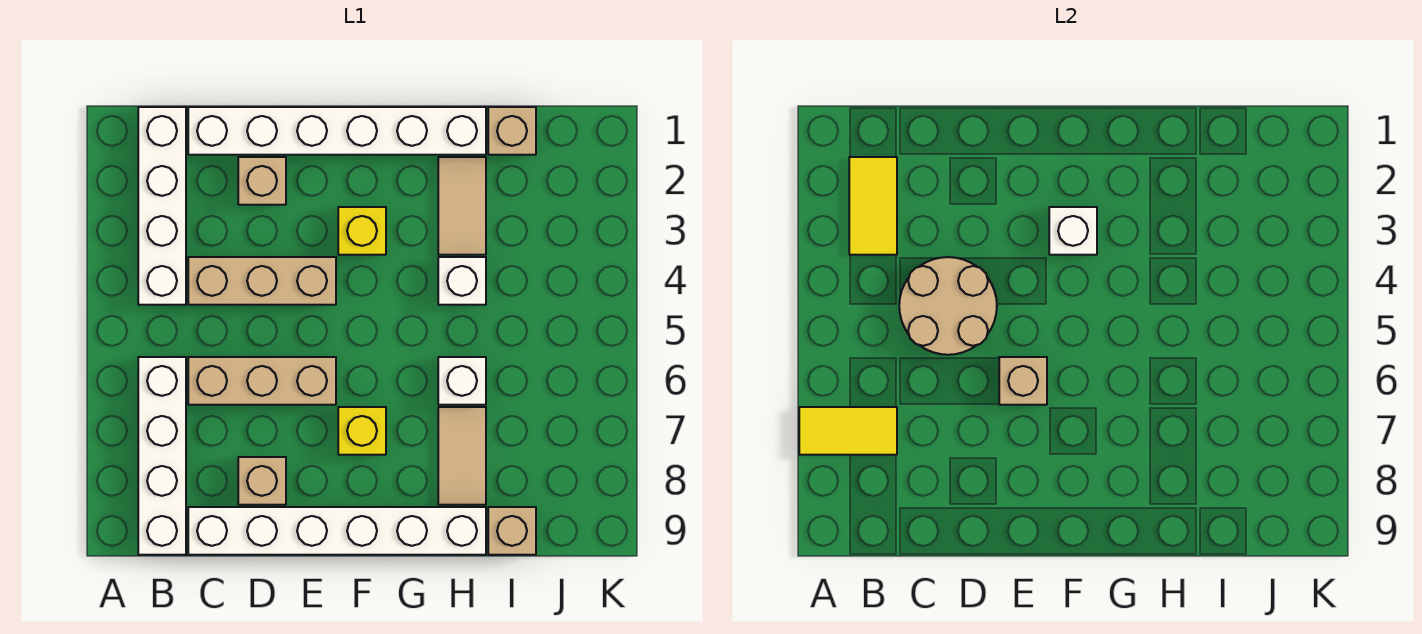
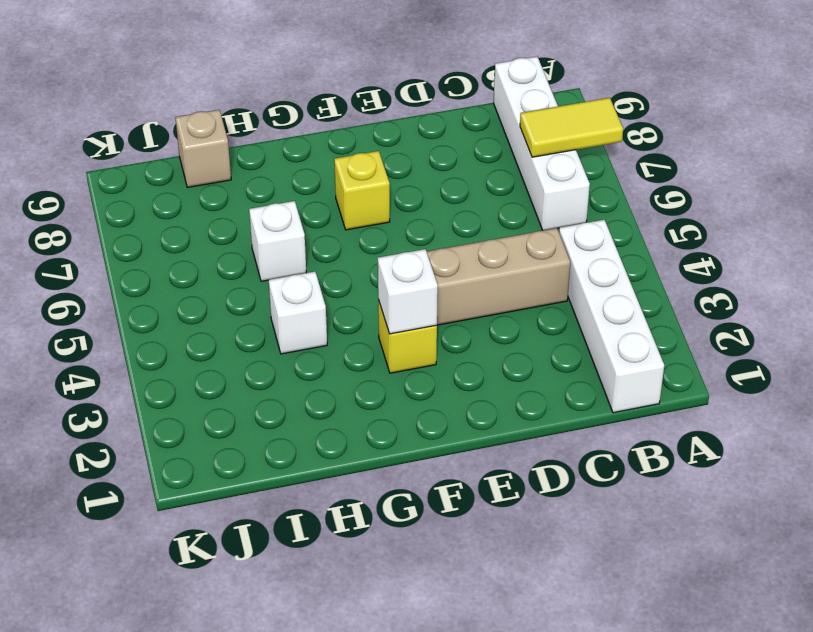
none -> white 1x6 brick [188,107,486,155]
none -> tan 1x3 brick [188,357,336,405]
none -> white 1x6 brick [188,507,486,555]

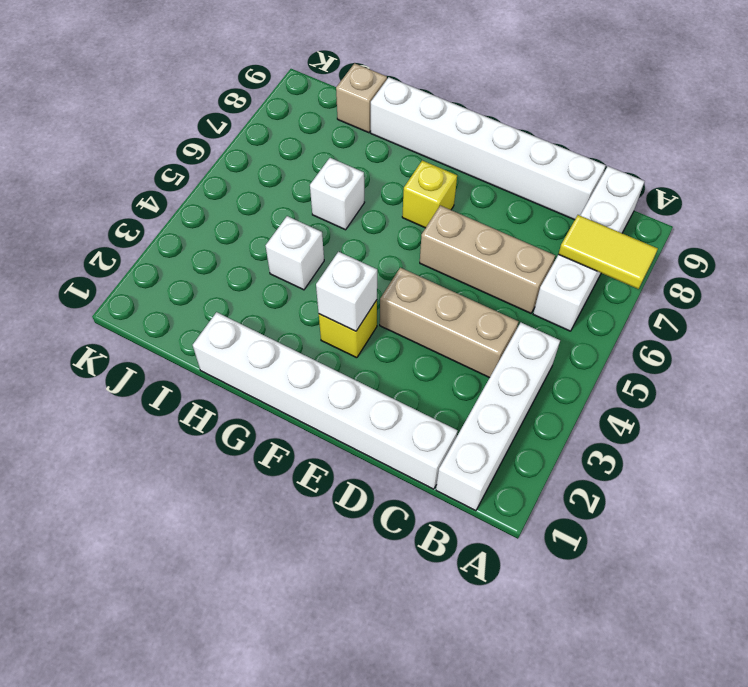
none -> tan 1x1 brick [238,157,286,205]
none -> tan 1x1 brick [238,457,286,505]
none -> tan 1x2 tile [438,157,486,255]

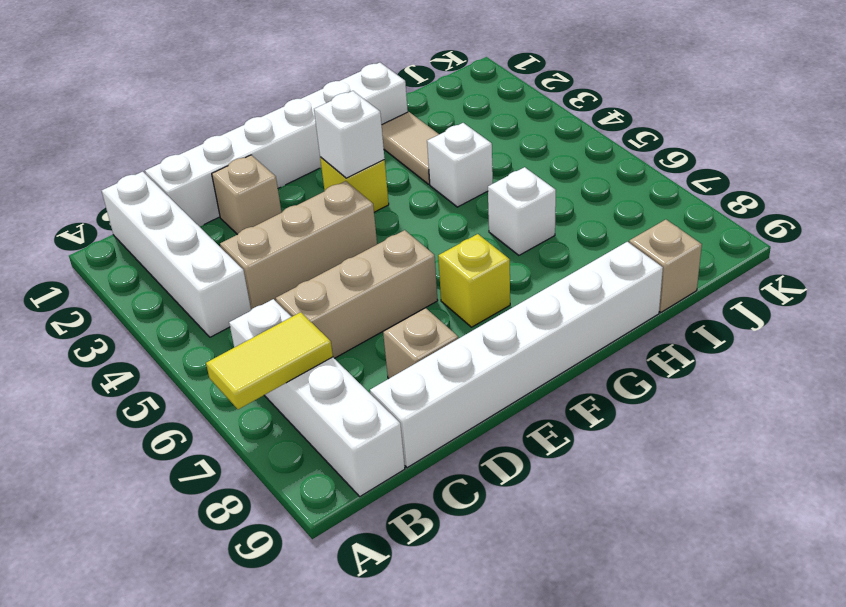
none -> tan 1x2 tile [438,407,486,505]
none -> tan 1x1 brick [488,107,536,155]
none -> yellow 1x2 tile [849,157,897,255]

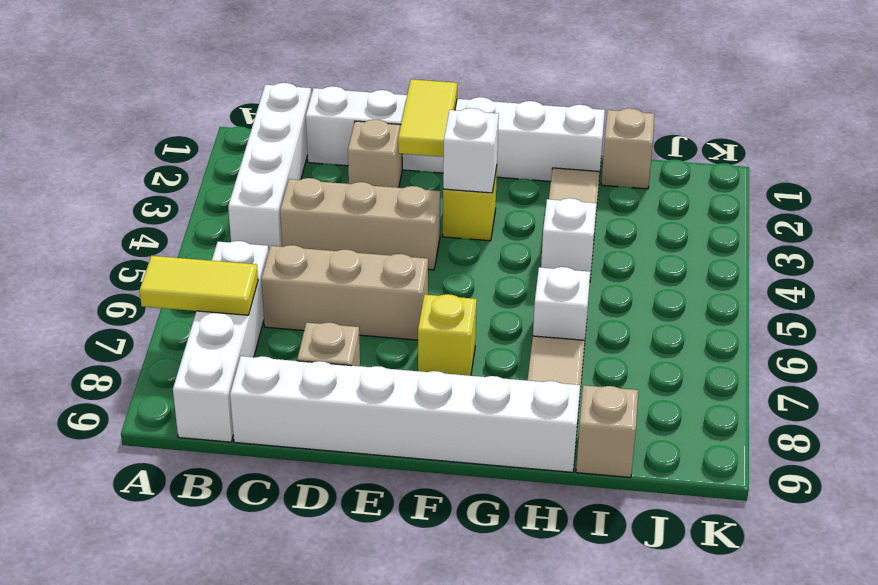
yellow 1x2 tile [398,79,457,157] -> yellow 1x2 tile moved to [849,157,897,255]
none -> tan 2x2 round brick [899,257,997,355]
none -> tan 1x1 brick [999,357,1047,405]

